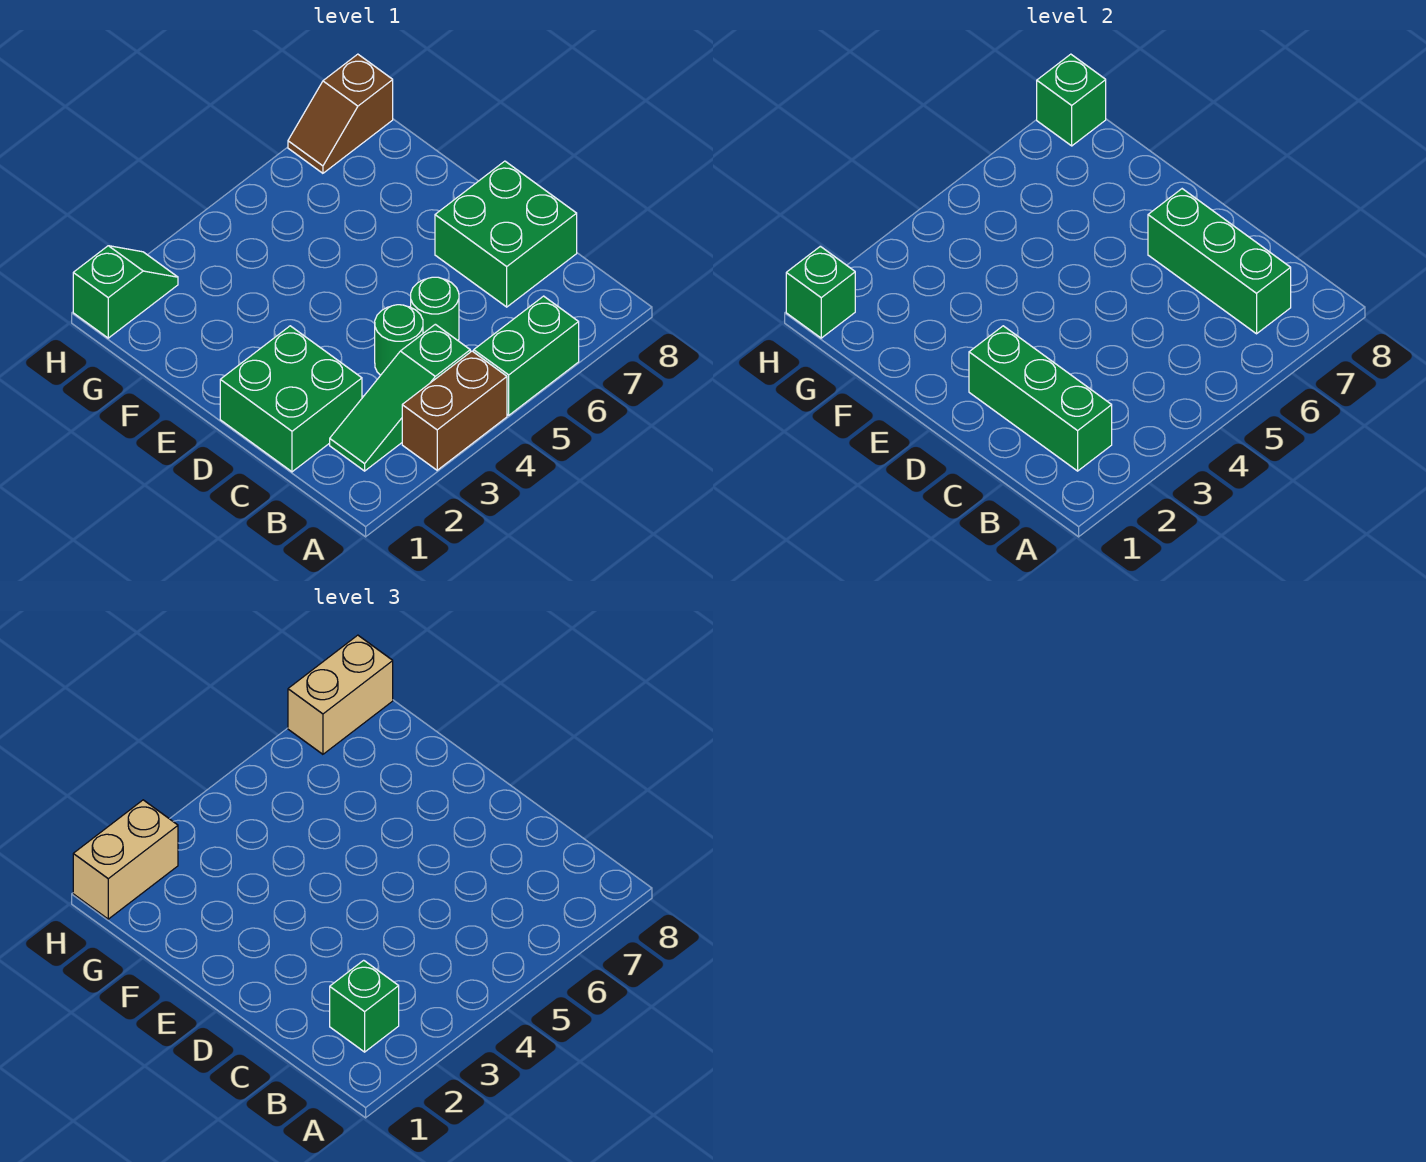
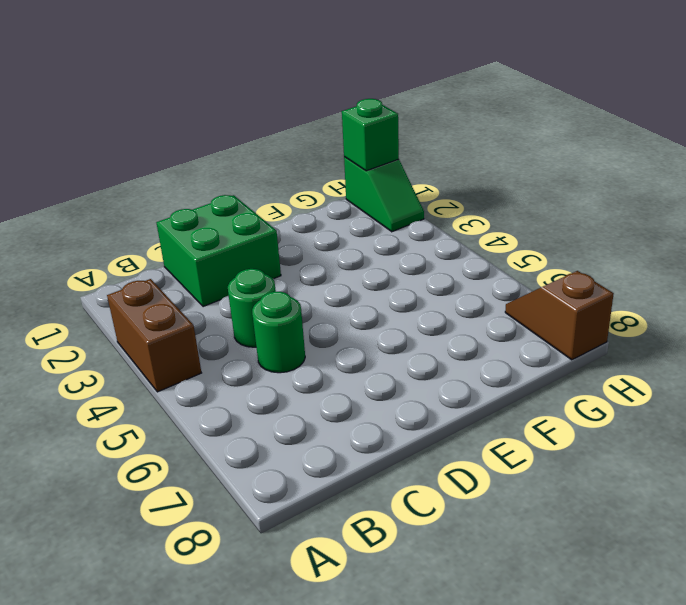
none -> green 1x2 brick [474,296,579,415]
none -> green 1x3 slope [330,324,470,471]
none -> green 2x2 brick [435,161,577,307]

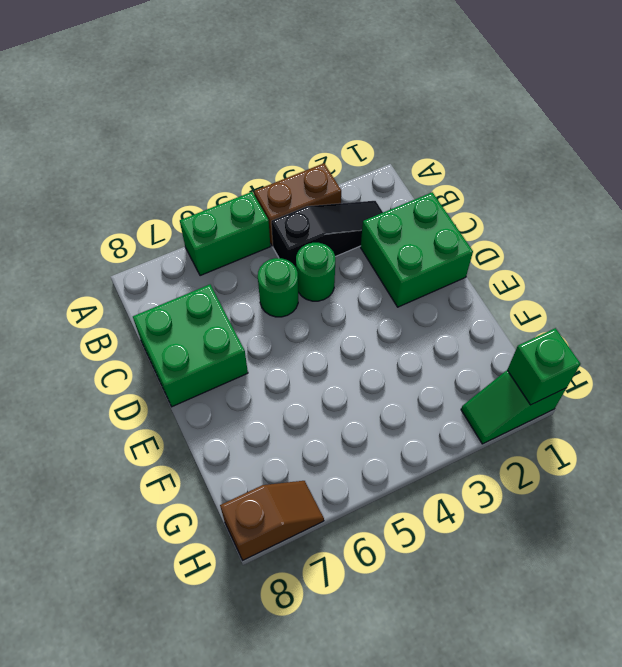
black 1x3 slope [271,201,383,267] -> green 1x3 slope [330,324,470,471]
none -> green 1x3 brick [969,326,1112,471]
none -> green 1x3 brick [1148,189,1291,334]
none -> green 1x1 brick [1037,54,1106,146]

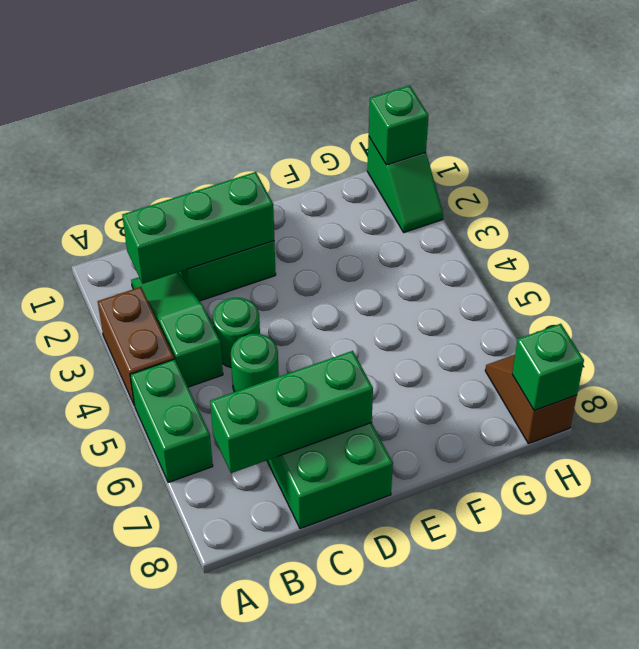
none -> green 1x1 brick [330,960,399,1052]
none -> tan 1x2 brick [73,800,178,919]
none -> tan 1x2 brick [288,635,393,754]

